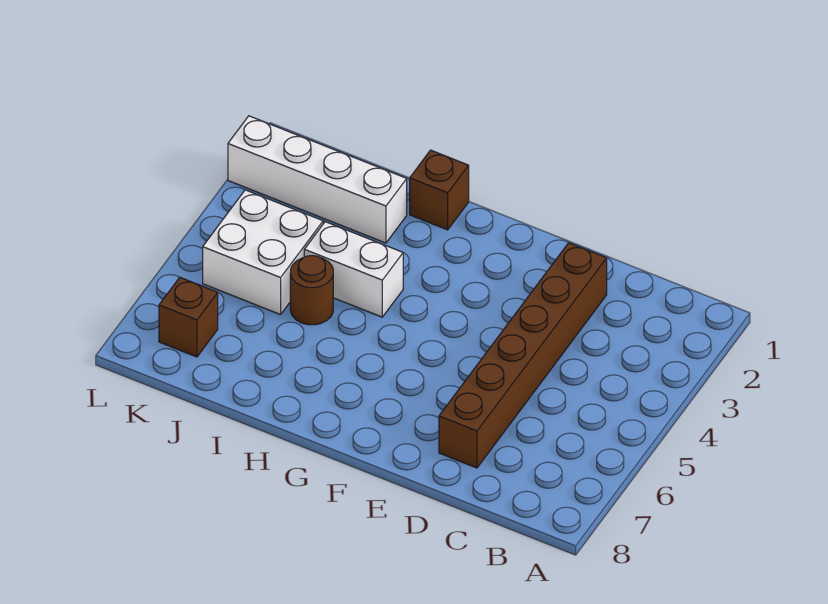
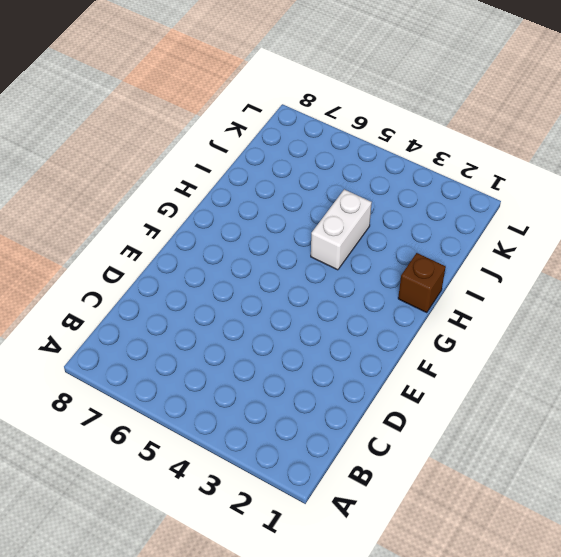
none -> brown 1x6 brick [439,243,607,468]
none -> white 1x4 brick [228,116,407,243]

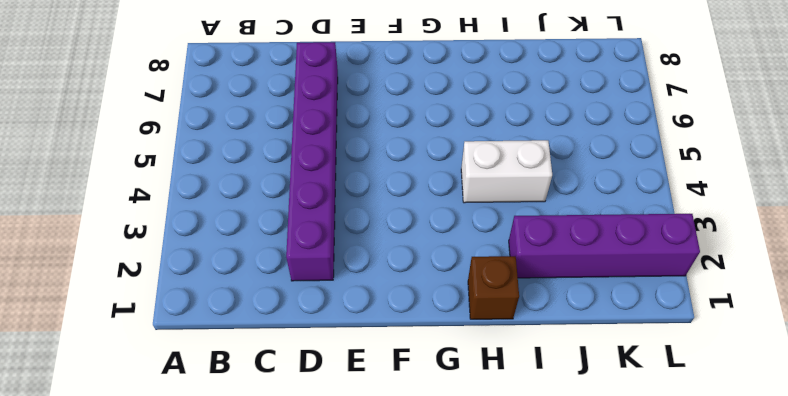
purple 1x6 brick [286,42,338,281] -> brown 1x6 brick [439,243,607,468]
purple 1x4 brick [509,214,700,278] -> white 1x4 brick [228,116,407,243]
none -> brown 1x1 round brick [290,256,333,325]
none -> white 2x2 brick [203,190,323,315]

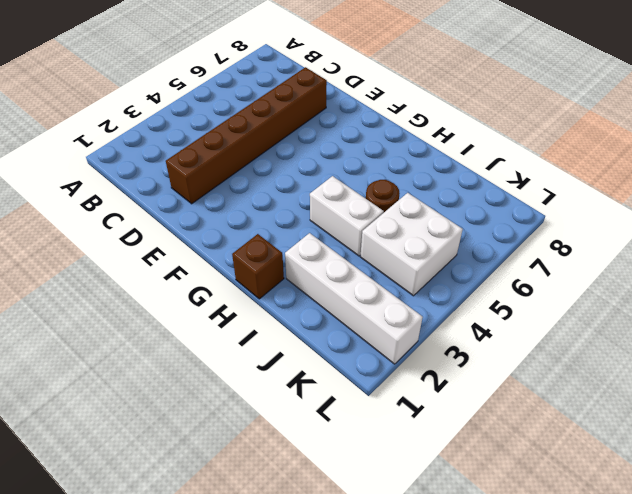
none -> brown 1x1 brick [159,277,218,357]

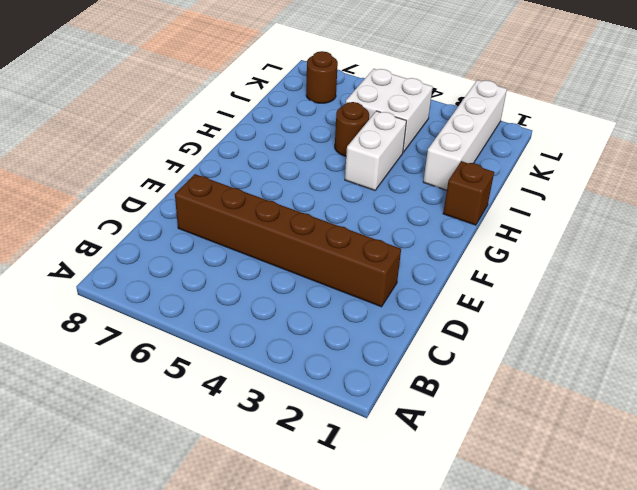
brown 1x1 round brick [306,51,338,103] -> brown 1x1 brick [159,277,218,357]

